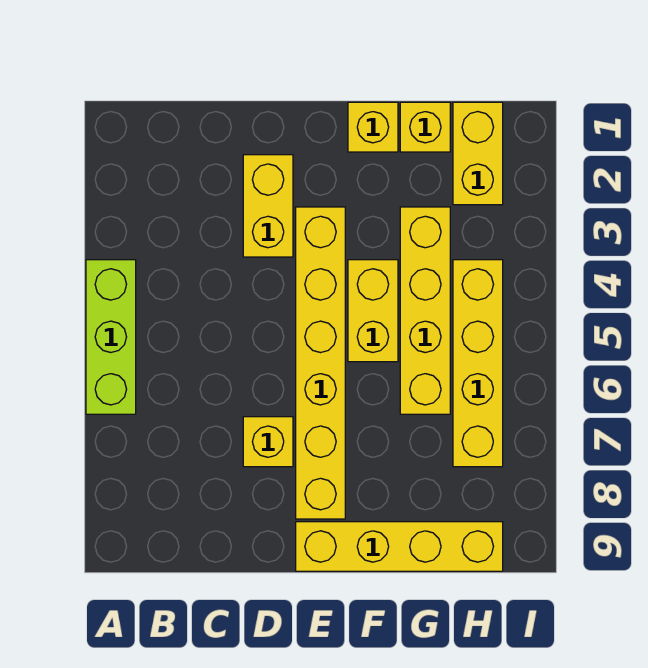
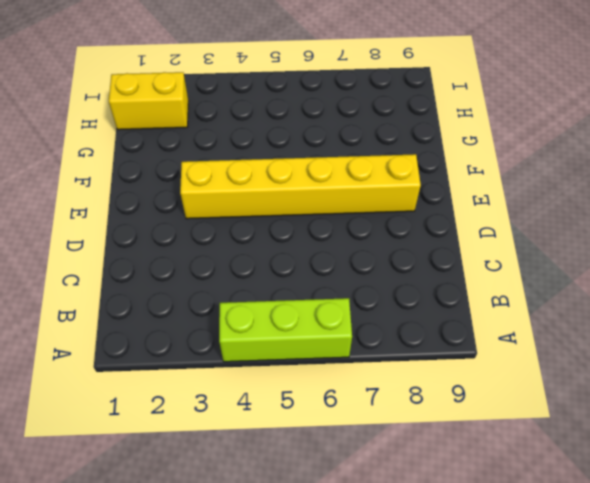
none -> yellow 1x2 brick [243,155,293,257]
none -> yellow 1x1 brick [243,417,293,467]

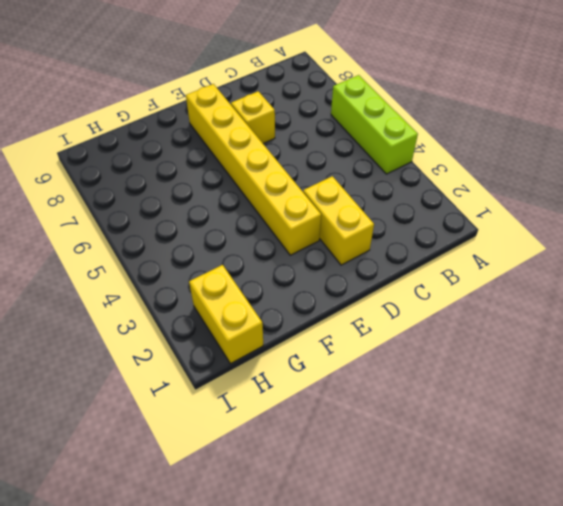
none -> yellow 1x4 brick [296,522,503,571]
none -> yellow 1x1 brick [348,102,398,152]

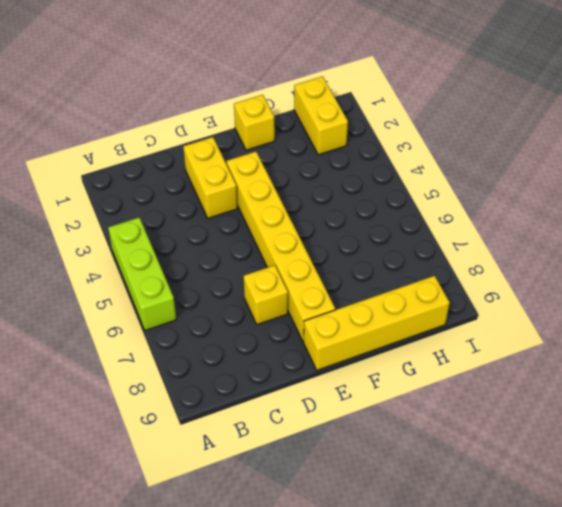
none -> yellow 1x2 brick [348,260,398,362]
none -> yellow 1x1 brick [400,102,450,152]

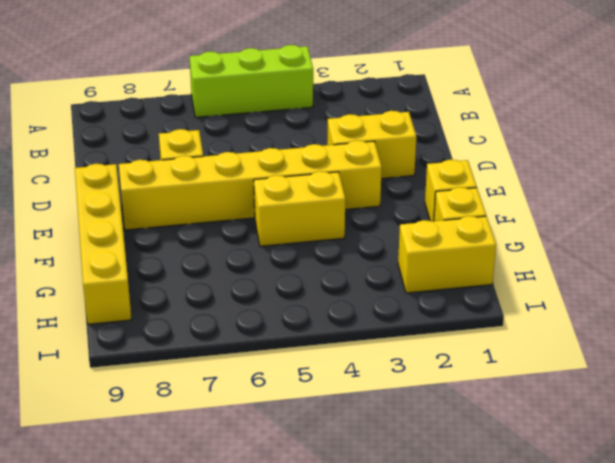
none -> yellow 1x4 brick [400,207,450,414]
none -> yellow 1x4 brick [453,260,503,467]

